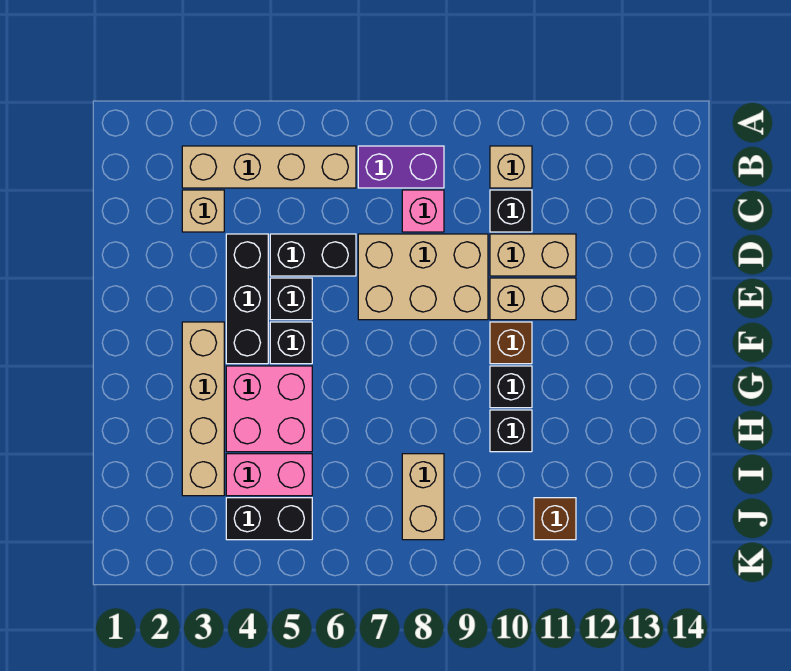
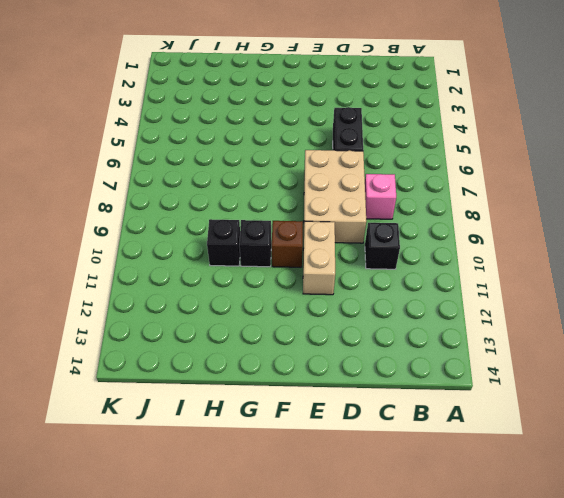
none -> tan 1x4 brick [182,146,356,188]
none -> purple 1x2 brick [358,146,444,188]
none -> tan 1x1 brick [490,146,532,188]

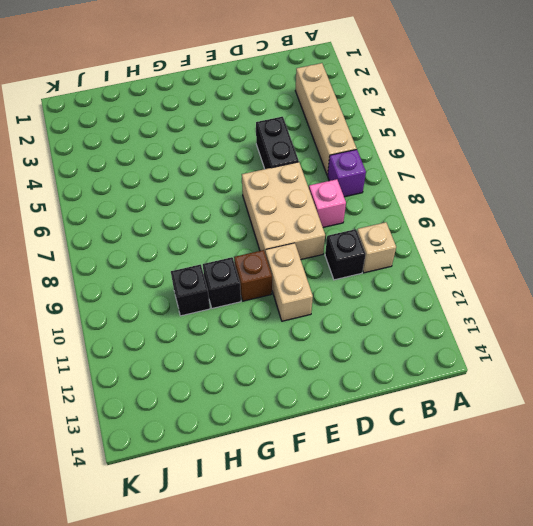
purple 1x1 brick [328,149,366,197] -> purple 1x2 brick [358,146,444,188]
none -> tan 1x1 brick [182,190,224,232]
none -> black 1x3 brick [226,234,268,364]
none -> tan 1x2 brick [490,234,576,276]

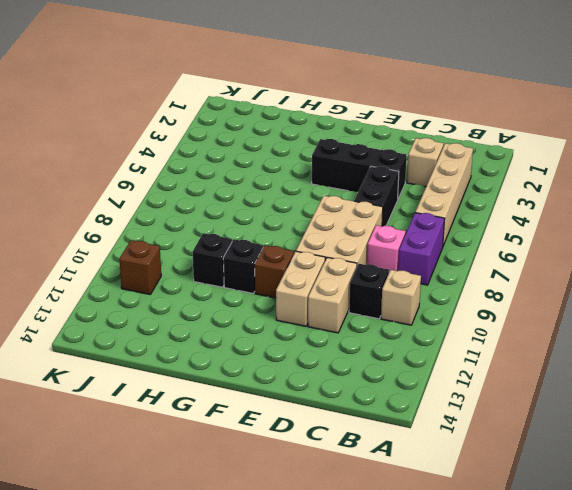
none -> black 1x1 brick [270,278,312,320]
none -> tan 1x4 brick [182,322,224,496]
none -> black 1x1 brick [270,322,312,364]

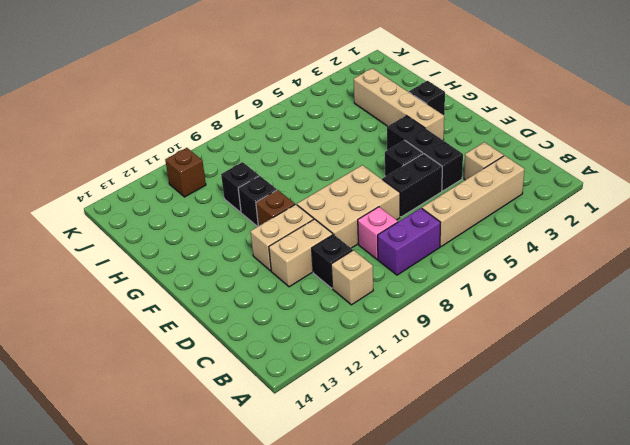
black 1x1 brick [409,81,445,115] -> black 1x1 brick moved to [270,322,312,364]
none -> pink 2x2 brick [226,366,312,452]
none -> pink 1x2 brick [226,454,312,496]
none -> tan 1x2 brick [402,454,444,540]

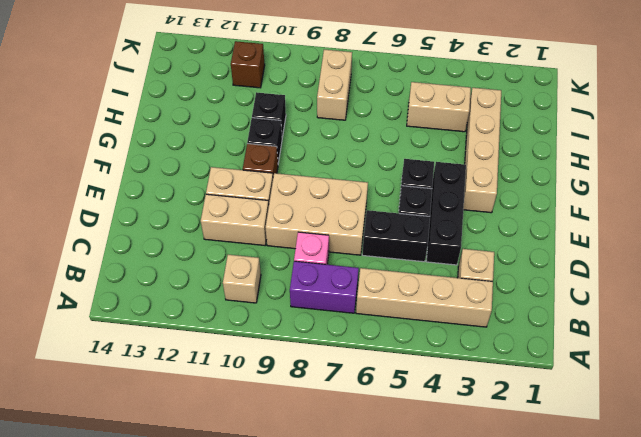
tan 1x2 brick [407,82,471,132] -> pink 1x2 brick [226,454,312,496]
none -> black 1x1 brick [490,190,532,232]
none -> pink 2x2 brick [226,366,312,452]
none -> black 1x2 brick [226,498,312,540]

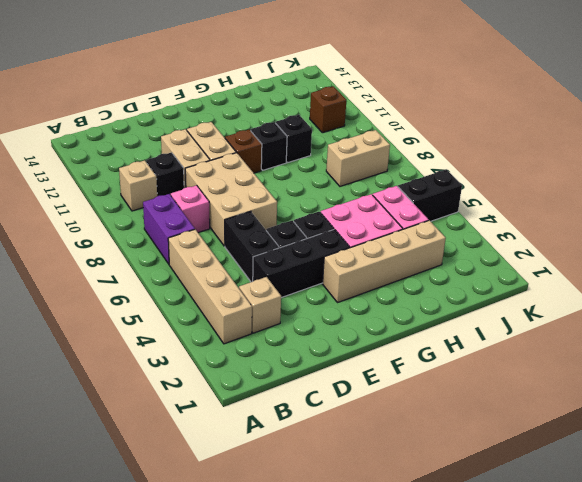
black 1x2 brick [398,169,462,221] -> black 1x2 brick turned to [226,498,312,540]

